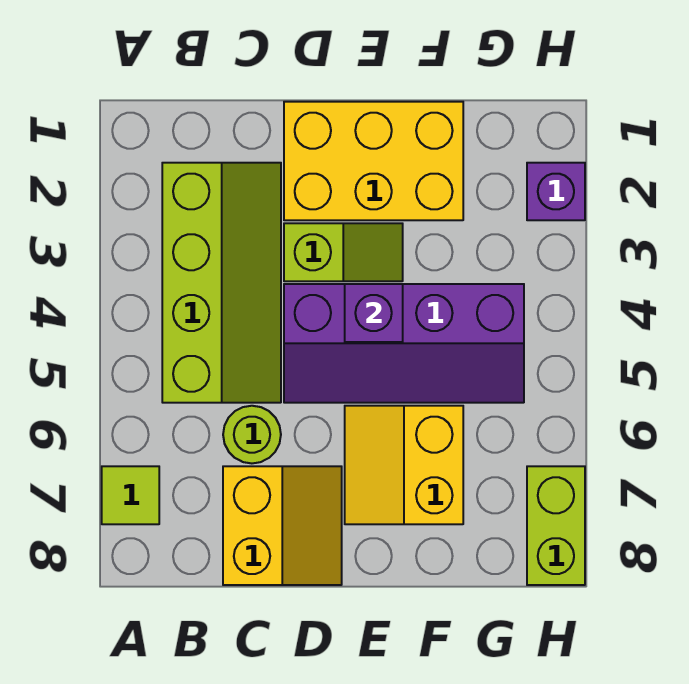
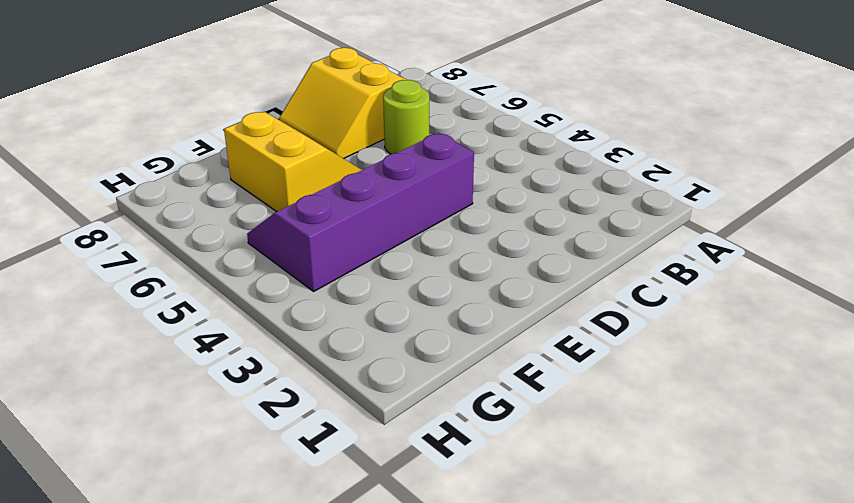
none -> lime 1x1 tile [102,466,159,524]
none -> lime 2x4 slope [162,163,281,403]

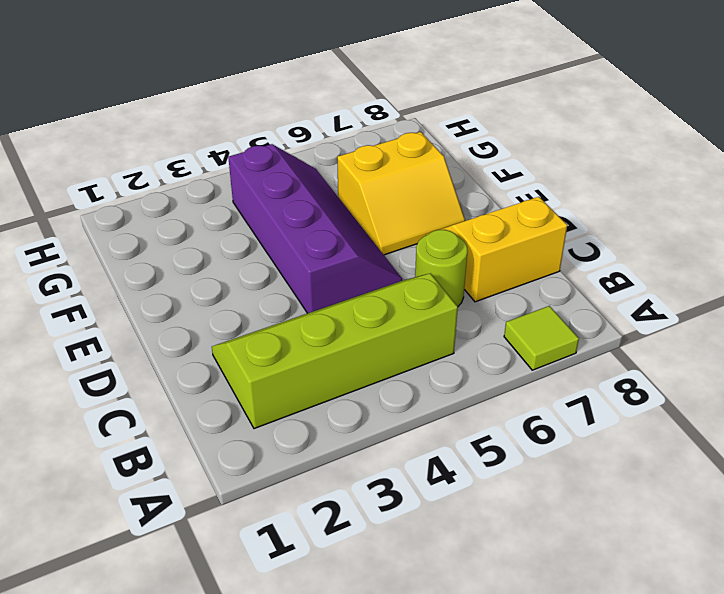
none -> yellow 2x3 brick [284,102,463,220]
none -> lime 1x2 slope [284,223,403,281]

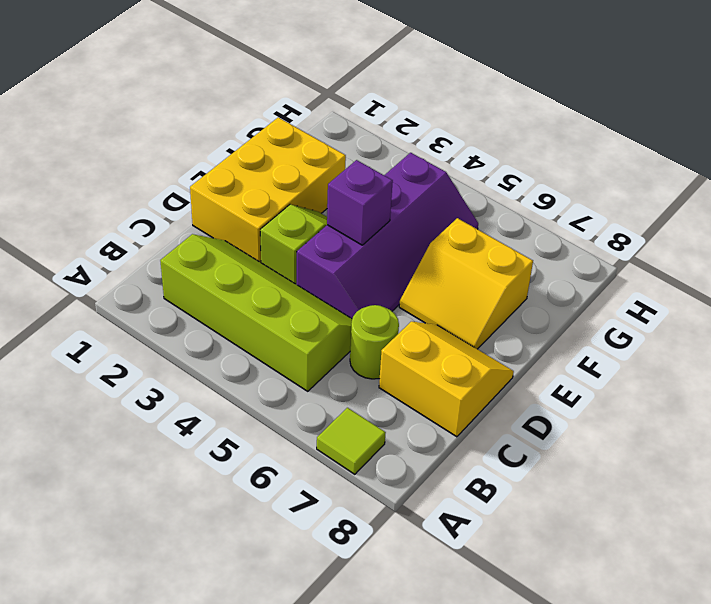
none -> purple 1x1 brick [527,163,585,220]
none -> lime 1x2 brick [527,466,585,585]

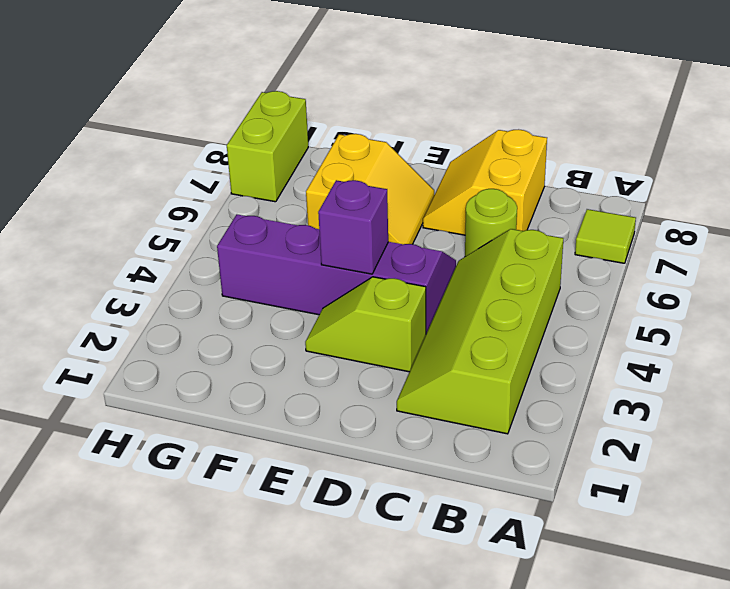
none -> yellow 2x3 brick [284,102,463,220]
none -> purple 1x1 brick [527,163,585,220]

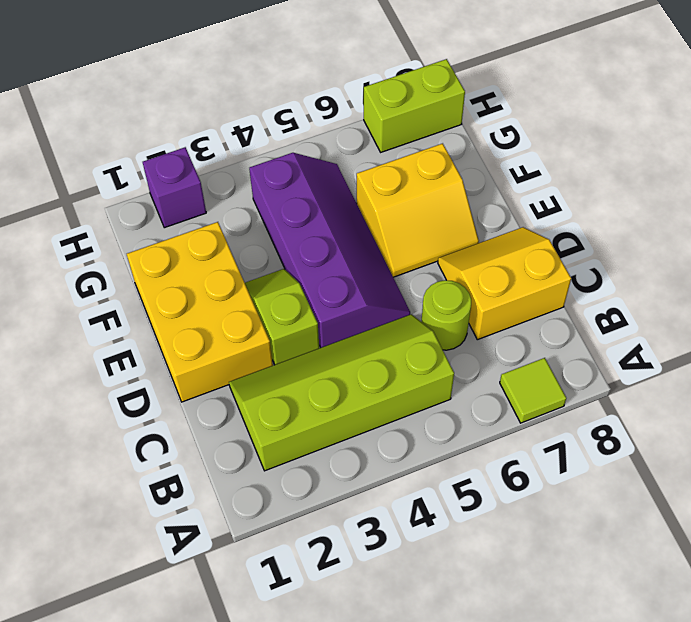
none -> purple 1x1 brick [345,284,403,342]

